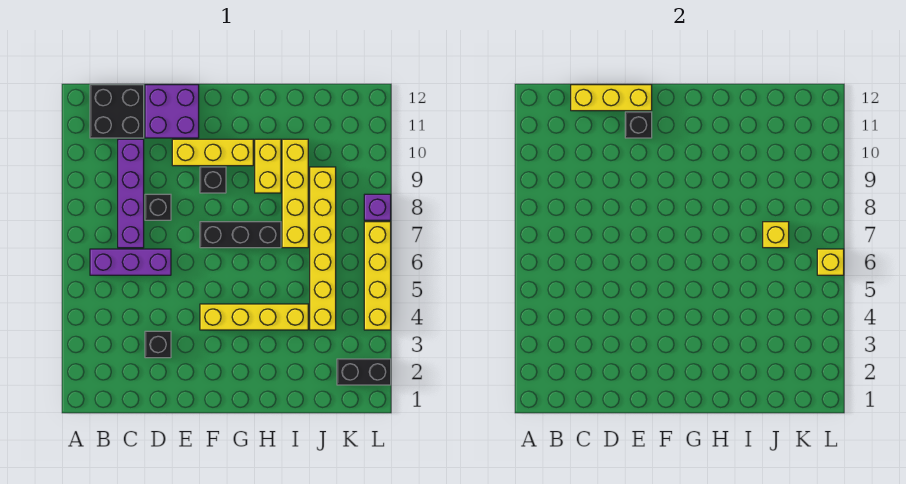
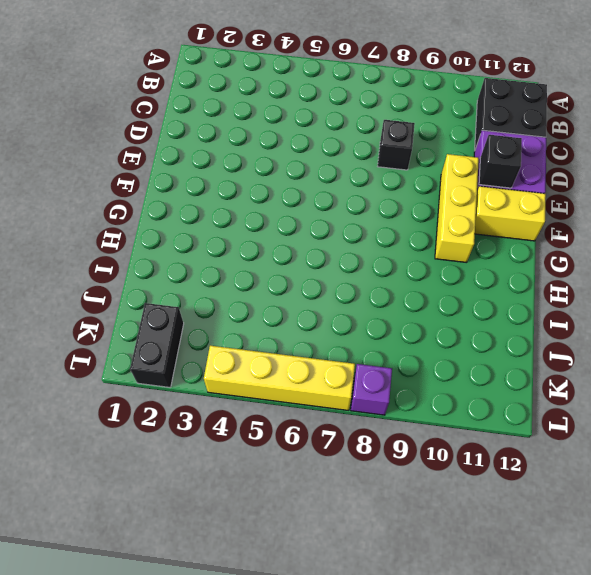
yellow 1x2 brick [475,186,546,241] -> yellow 1x2 brick moved to [255,139,281,193]
none -> purple 1x3 brick [90,249,171,275]
none -> purple 1x4 brick [118,139,144,248]
none -> black 1x1 brick [145,331,171,358]

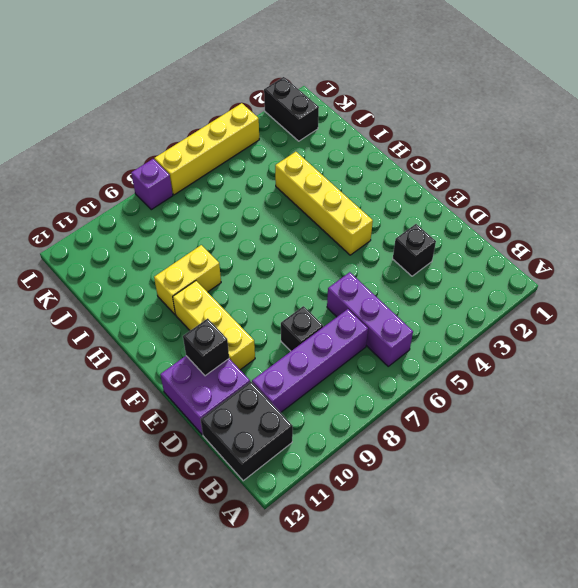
none -> black 1x3 brick [200,222,281,248]
none -> black 1x1 brick [200,167,226,193]
none -> yellow 1x4 brick [282,139,308,248]

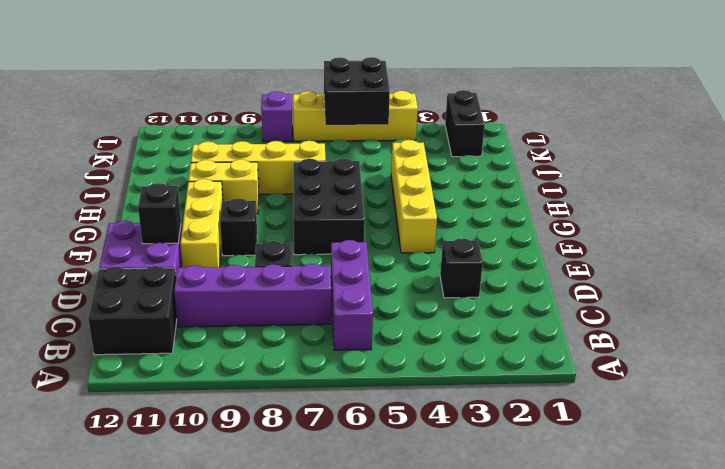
black 2x3 brick [293,158,365,255] -> black 1x3 brick [200,222,281,248]
black 2x2 brick [324,57,390,125] -> yellow 1x1 brick [817,249,844,275]
none -> yellow 1x6 brick [310,167,336,330]
none -> yellow 1x3 brick [571,85,652,111]
none -> yellow 1x1 brick [763,222,789,248]

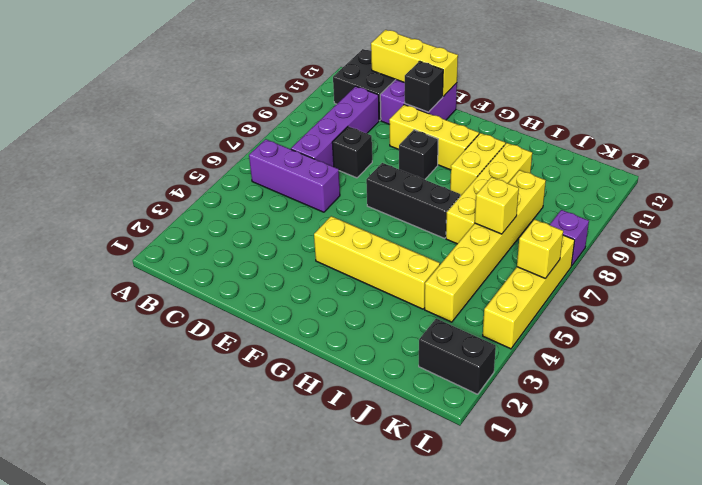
none -> black 1x1 brick [145,331,171,358]

